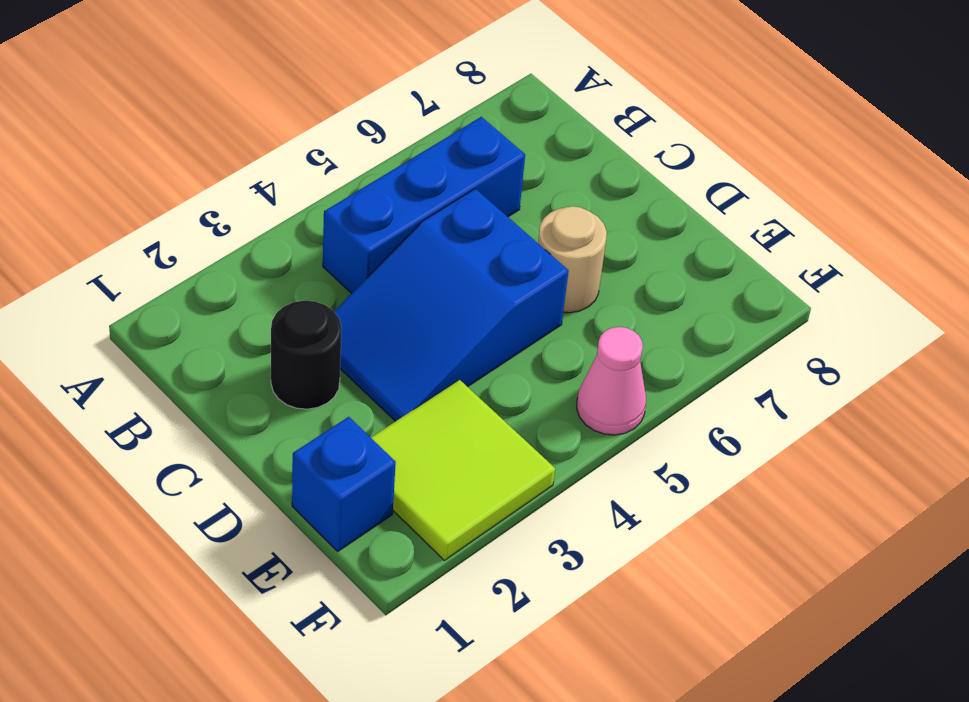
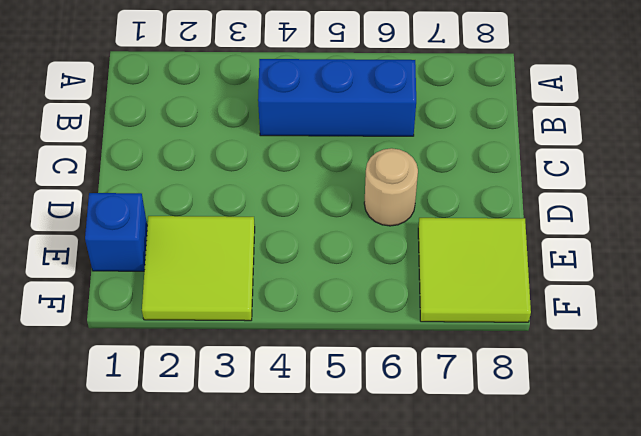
lime 2x2 tile [418,218,531,322] -> none
none -> black 1x1 round brick [271,300,341,409]
none -> blue 2x3 slope [334,189,569,421]

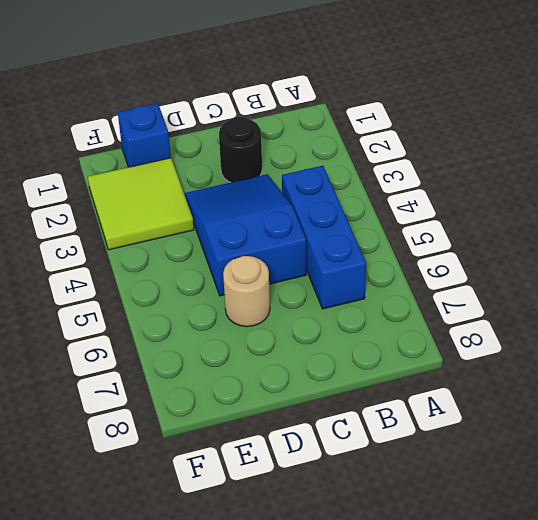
none -> pink 1x1 cone [577,327,646,435]

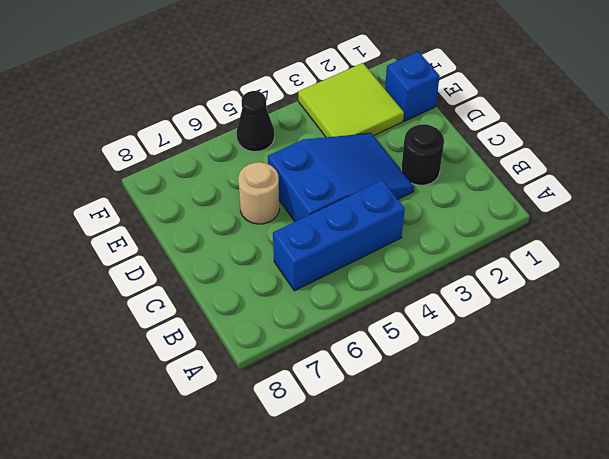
black 1x1 cone [237,91,274,152] -> pink 1x1 cone [577,327,646,435]

